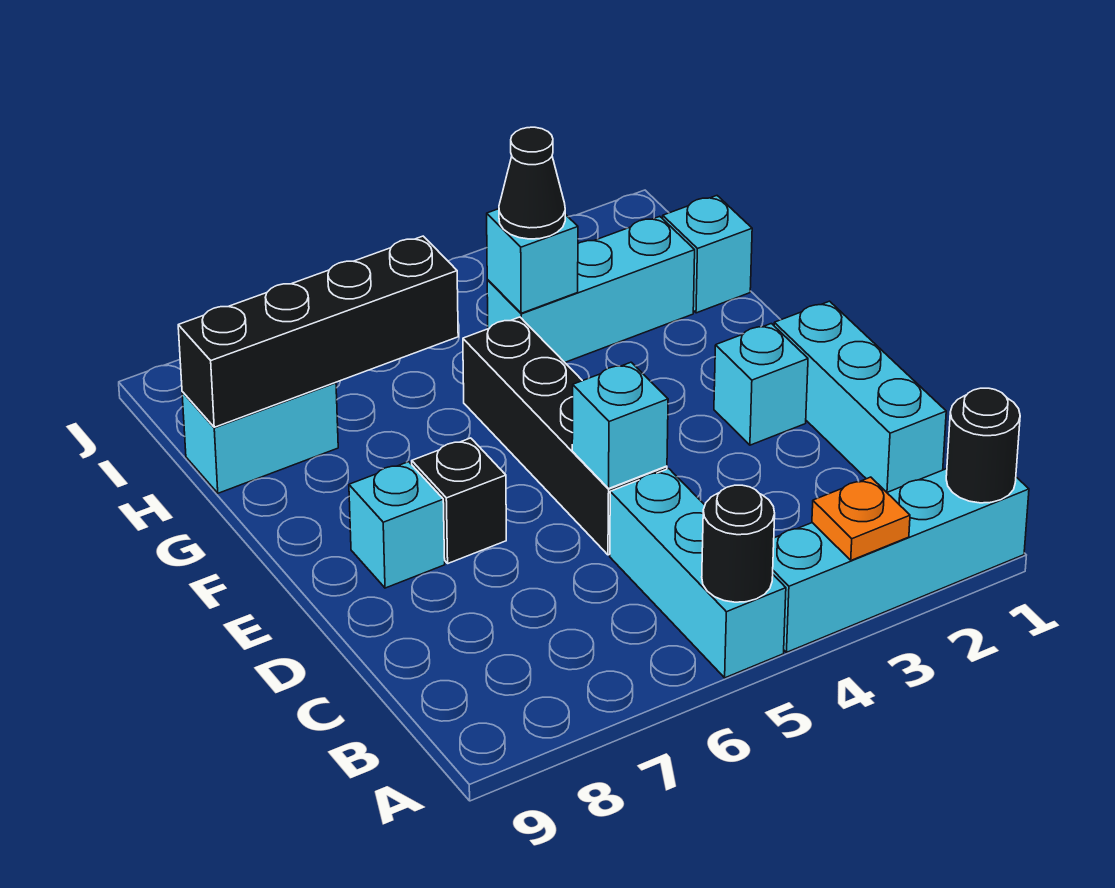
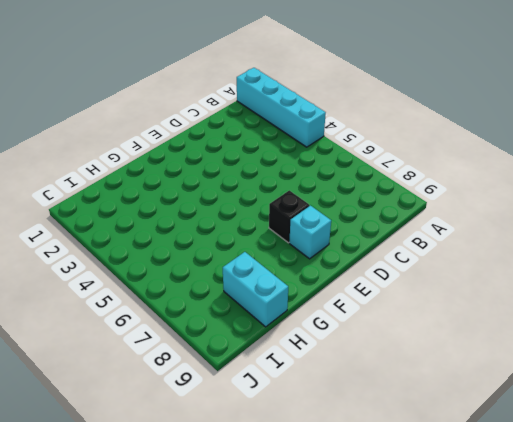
none -> cyan 1x3 brick [610,469,786,678]
none -> cyan 1x3 brick [774,301,946,492]
none -> black 1x4 brick [463,317,667,555]

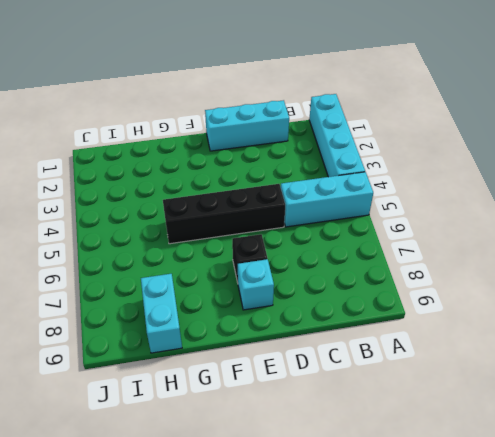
none -> cyan 1x1 brick [714,324,808,445]
none -> cyan 1x1 brick [663,196,752,313]
none -> cyan 1x3 brick [487,216,695,362]

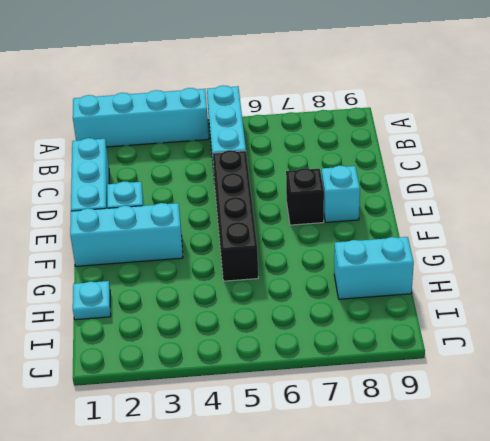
cyan 1x3 brick [70,203,183,266] -> cyan 1x3 brick moved to [487,216,695,362]
cyan 1x1 plate [73,281,111,320] -> cyan 1x1 brick [663,196,752,313]
none -> black 1x1 round brick [946,388,1020,503]
none -> orange 1x1 plate [812,477,910,560]
none -> black 1x1 round brick [702,485,775,602]

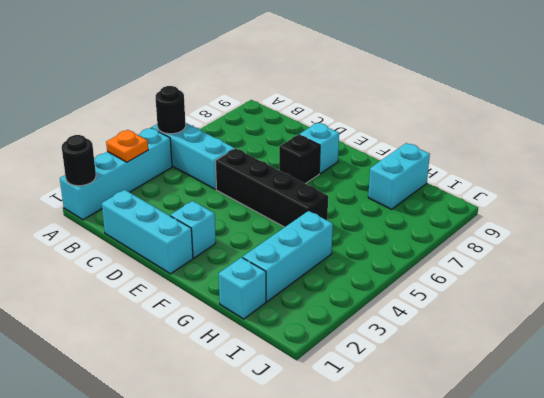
none -> cyan 1x1 brick [572,362,668,488]
none -> cyan 1x1 brick [487,209,578,313]
none -> black 1x4 brick [178,236,458,427]

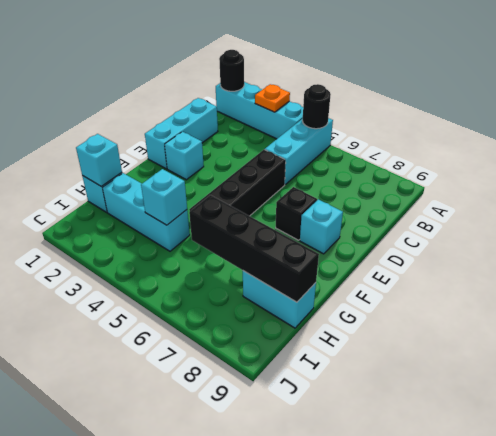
cyan 1x1 brick [76,134,122,186] -> cyan 1x1 brick moved to [572,362,668,488]
none -> black 1x1 cone [499,127,565,239]

